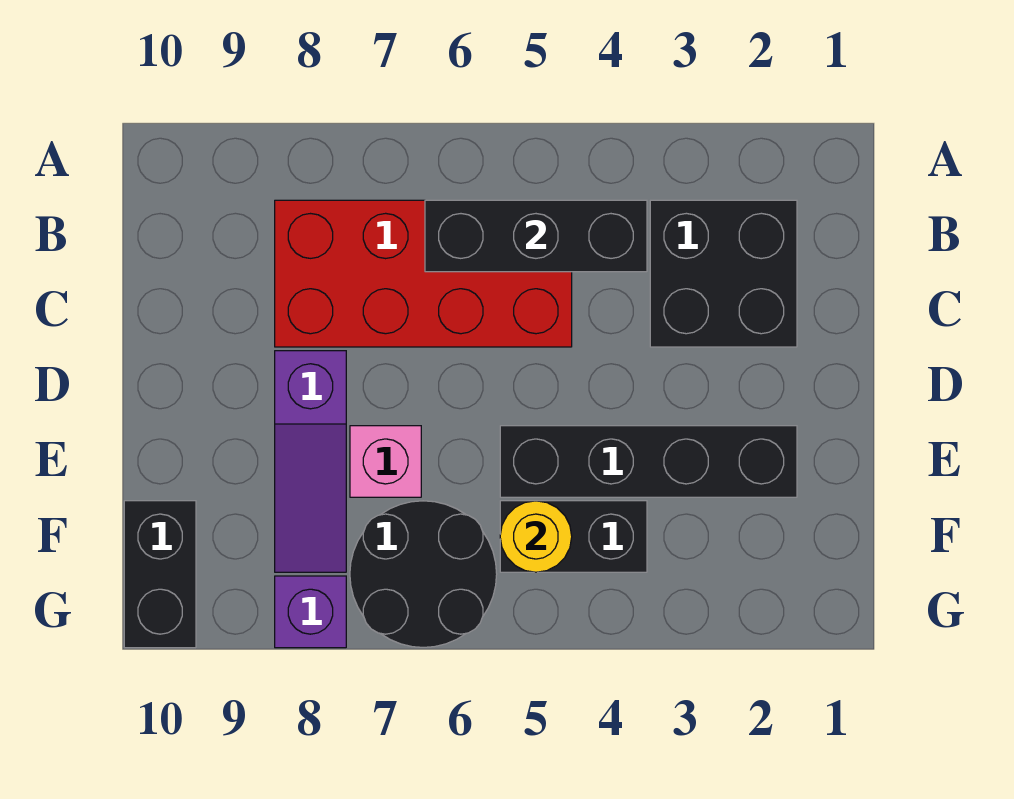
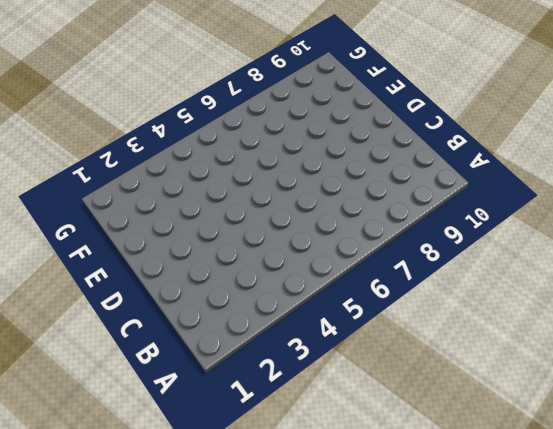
none -> black 2x2 brick [650,200,797,347]
none -> red 2x4 brick [275,200,572,347]

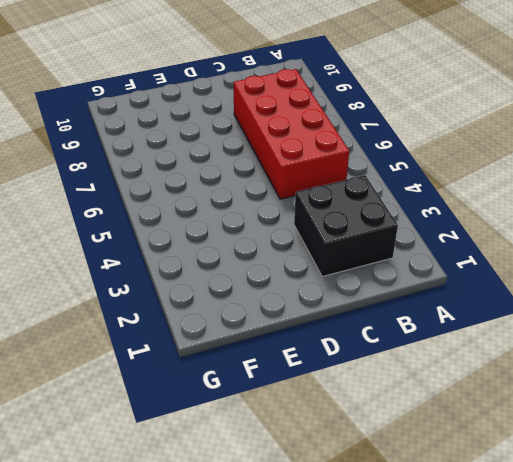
none -> purple 1x3 slope [275,351,346,572]
none -> black 1x4 brick [500,426,797,497]

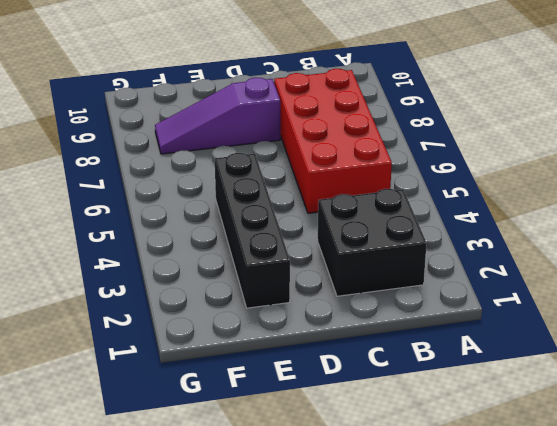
none -> pink 1x1 brick [350,426,421,497]
none -> black 1x2 brick [500,501,647,572]

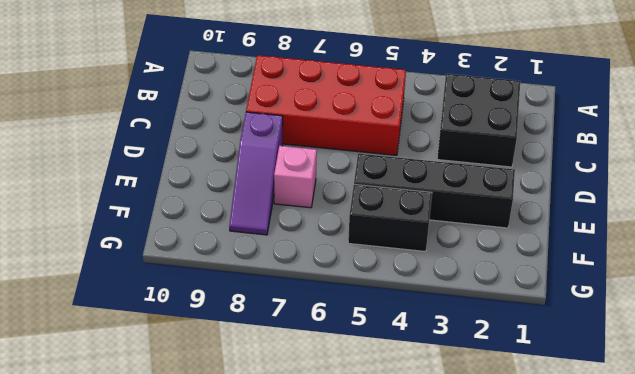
none -> black 2x2 round brick [350,501,497,647]
none -> black 1x2 brick [124,501,196,648]

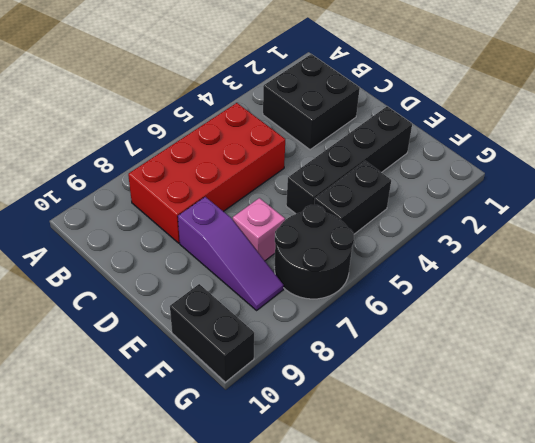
none -> purple 1x1 brick [275,576,346,648]
none -> black 1x3 brick [425,200,647,272]

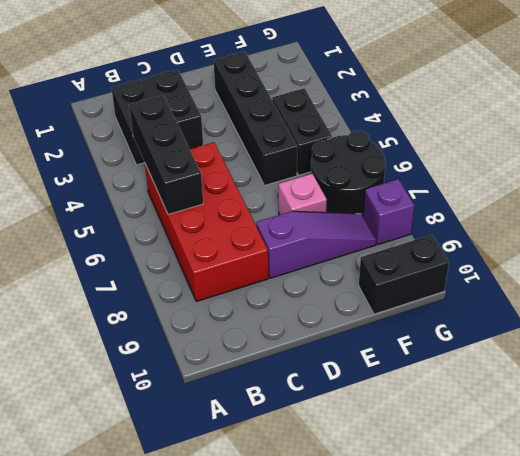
none -> yellow 1x1 round brick [500,501,572,572]

